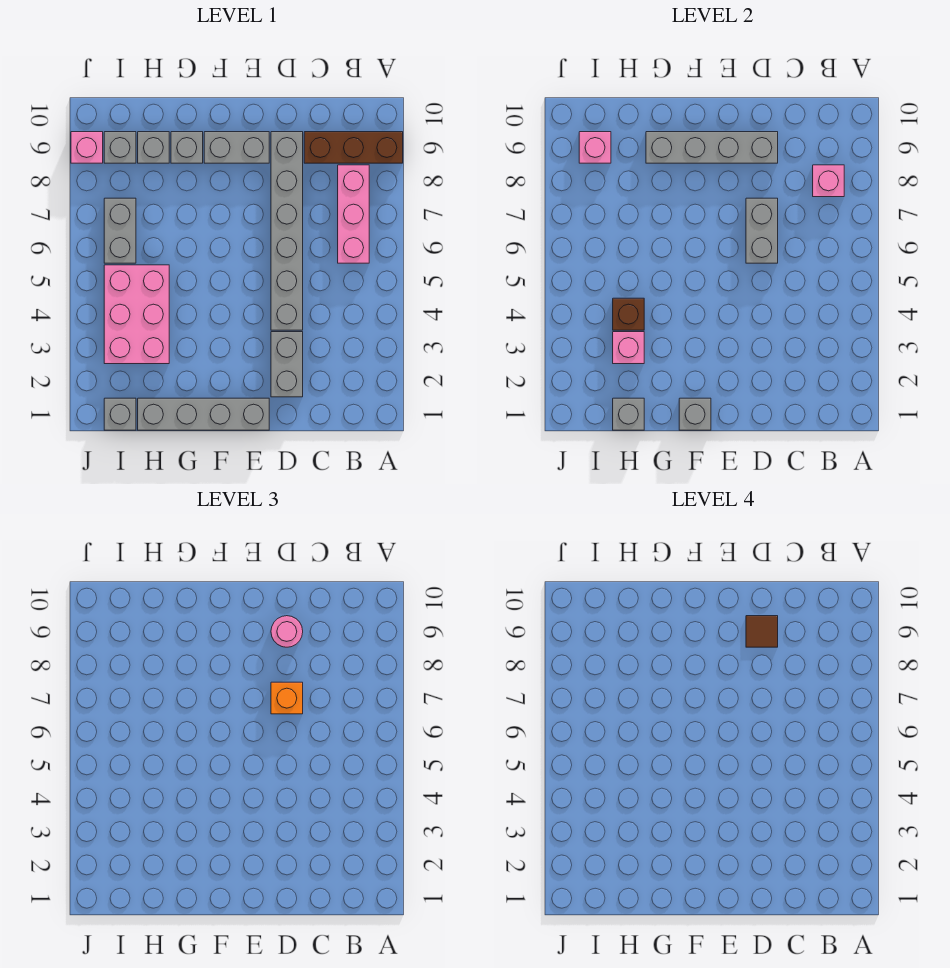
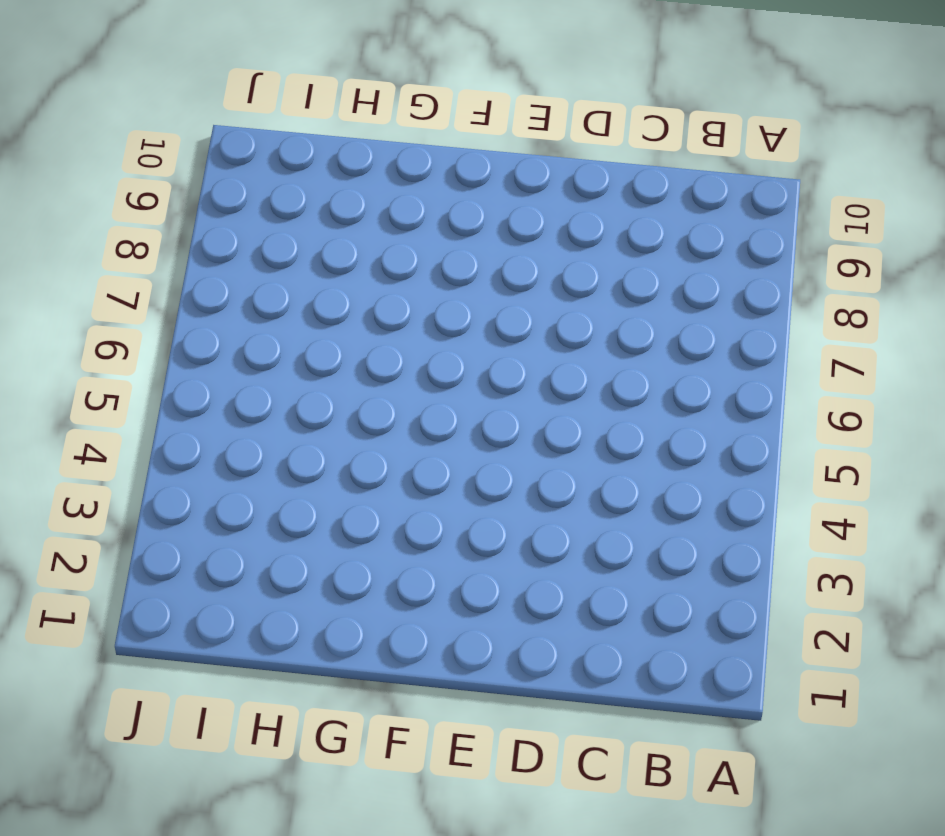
none -> brown 1x3 brick [304,132,403,163]
none -> pink 1x3 brick [338,165,369,263]
none -> grey 1x2 brick [271,332,303,397]

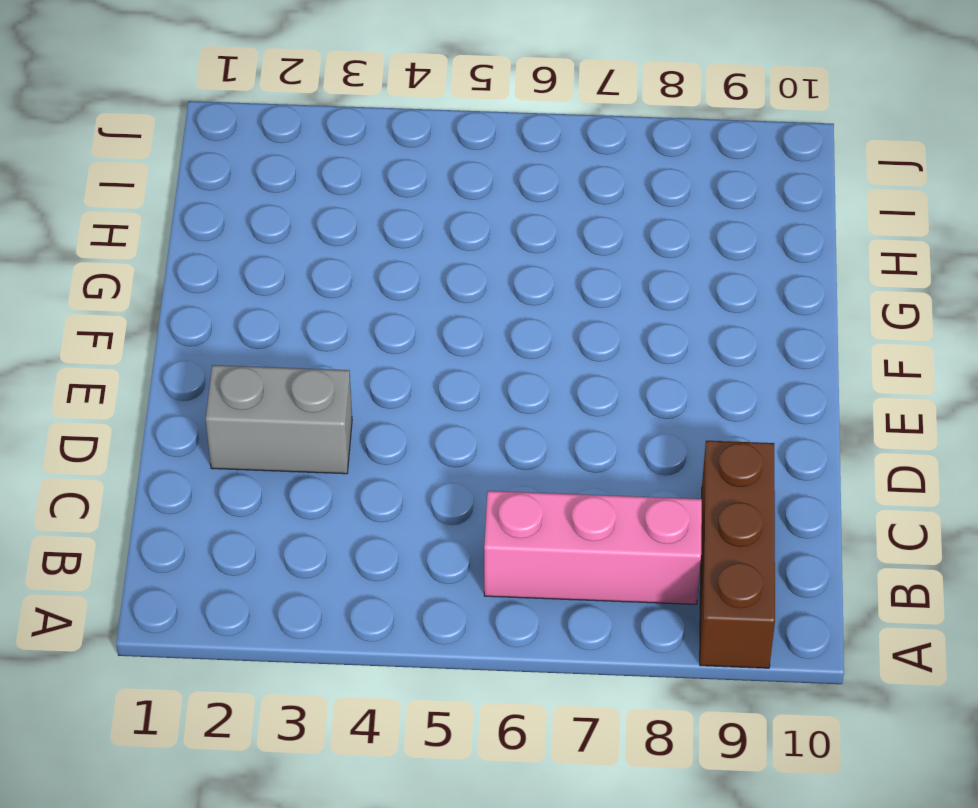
none -> grey 1x6 brick [271,132,303,330]
none -> grey 1x4 brick [138,398,269,430]
none -> grey 1x2 brick [204,132,269,163]

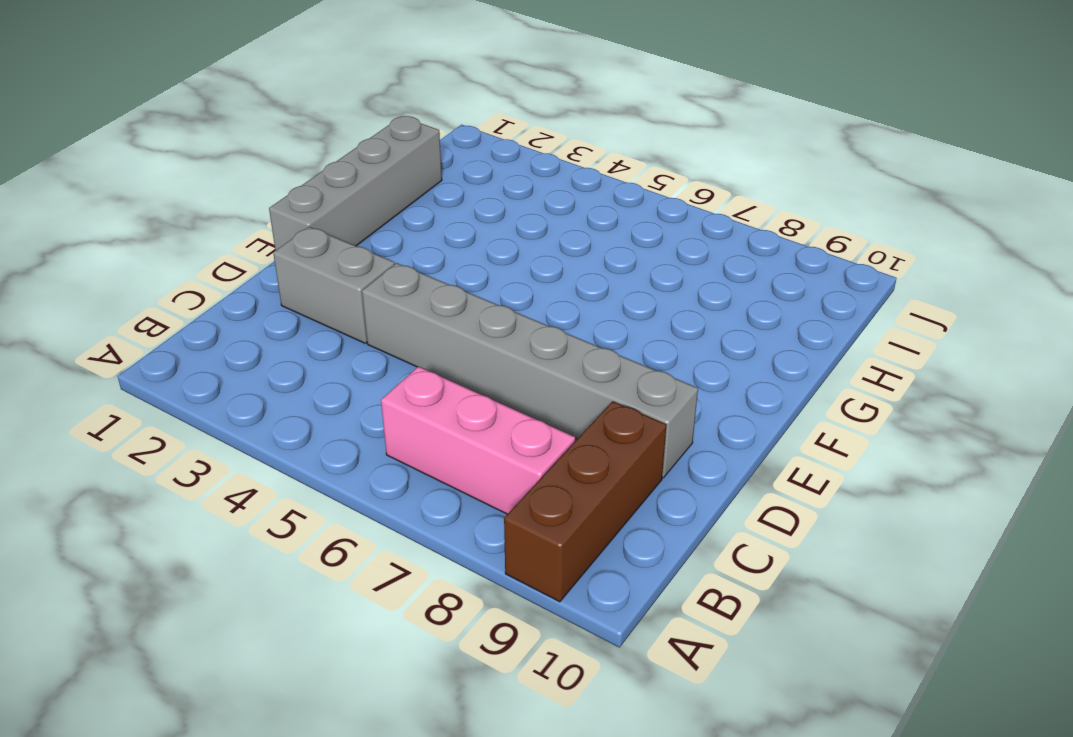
none -> grey 1x2 brick [204,132,269,163]
none -> grey 1x1 brick [171,132,203,163]
none -> pink 2x3 brick [104,265,169,364]

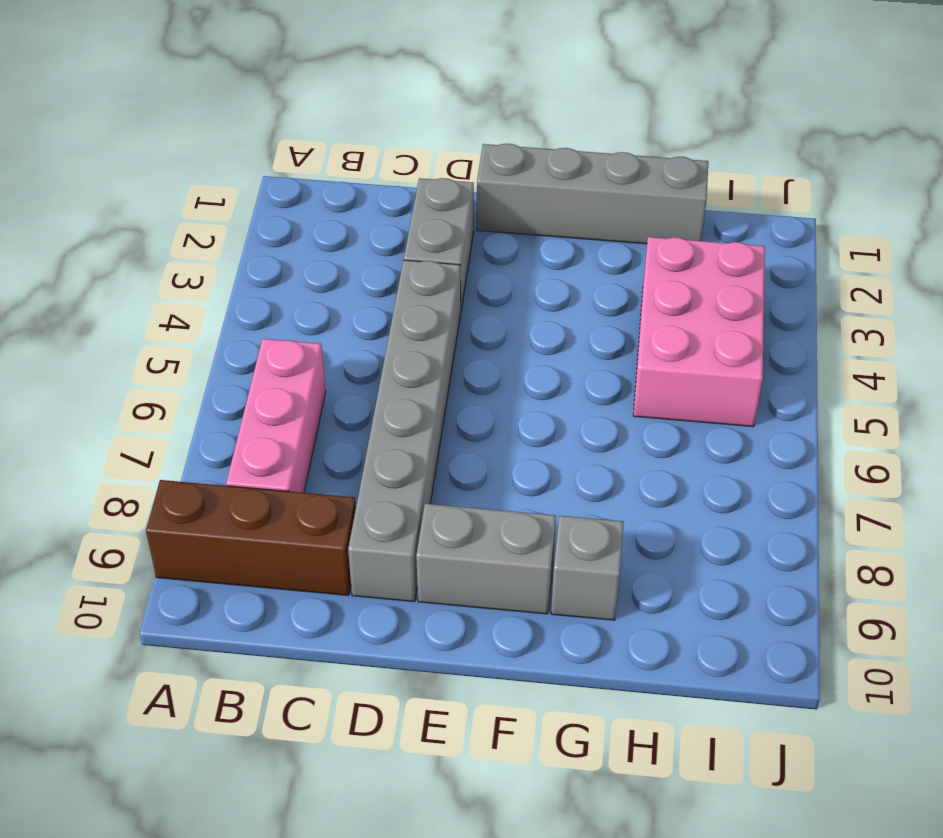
none -> grey 1x1 brick [138,132,169,163]
none -> grey 1x1 brick [104,398,136,430]
none -> grey 1x2 brick [104,198,136,263]

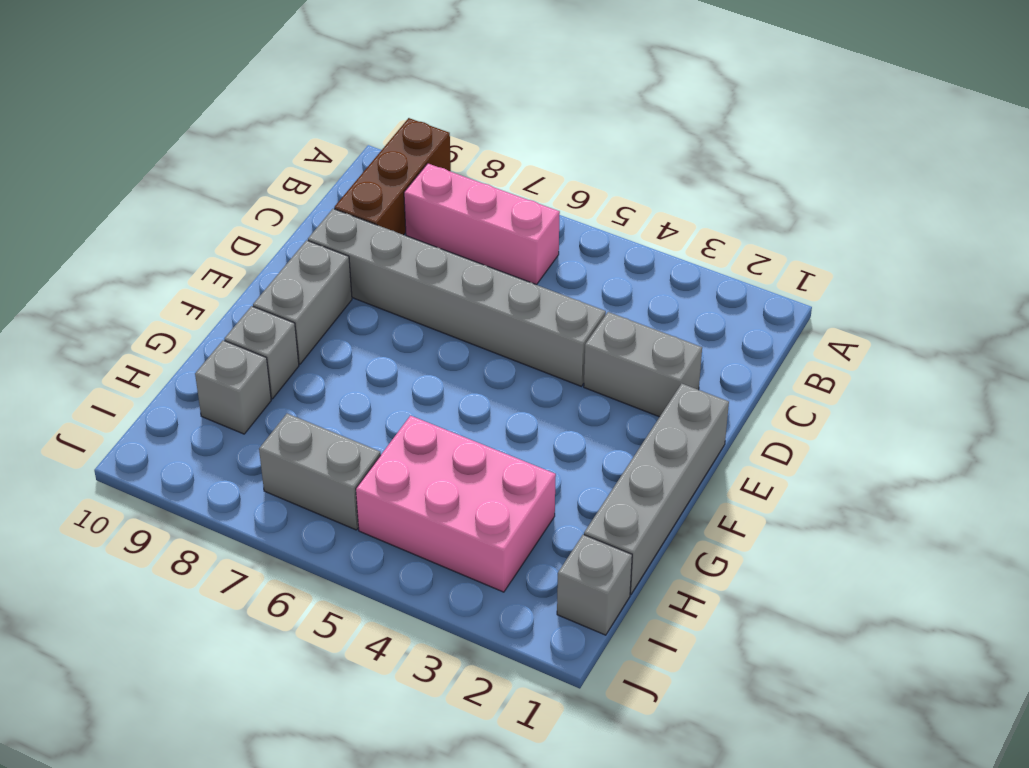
none -> grey 1x1 brick [104,132,136,163]
none -> pink 1x1 brick [71,132,103,163]
none -> pink 1x1 brick [813,165,844,197]

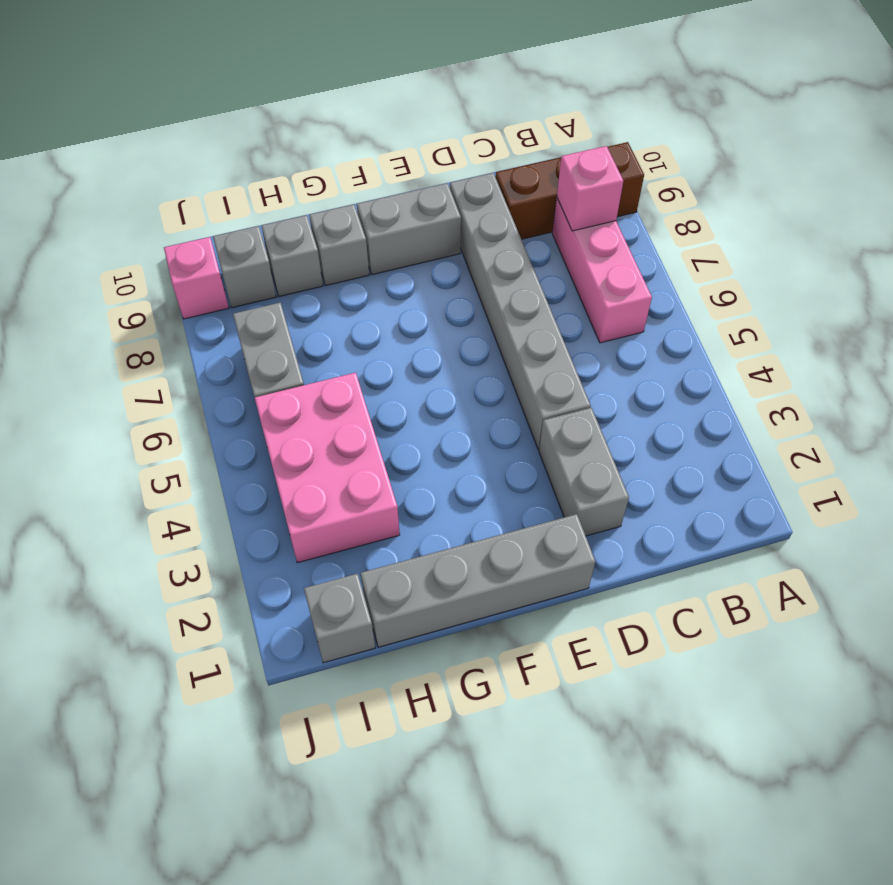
none -> grey 1x2 brick [746,198,778,263]
none -> grey 1x4 brick [646,132,778,163]
none -> grey 1x1 brick [679,398,711,430]

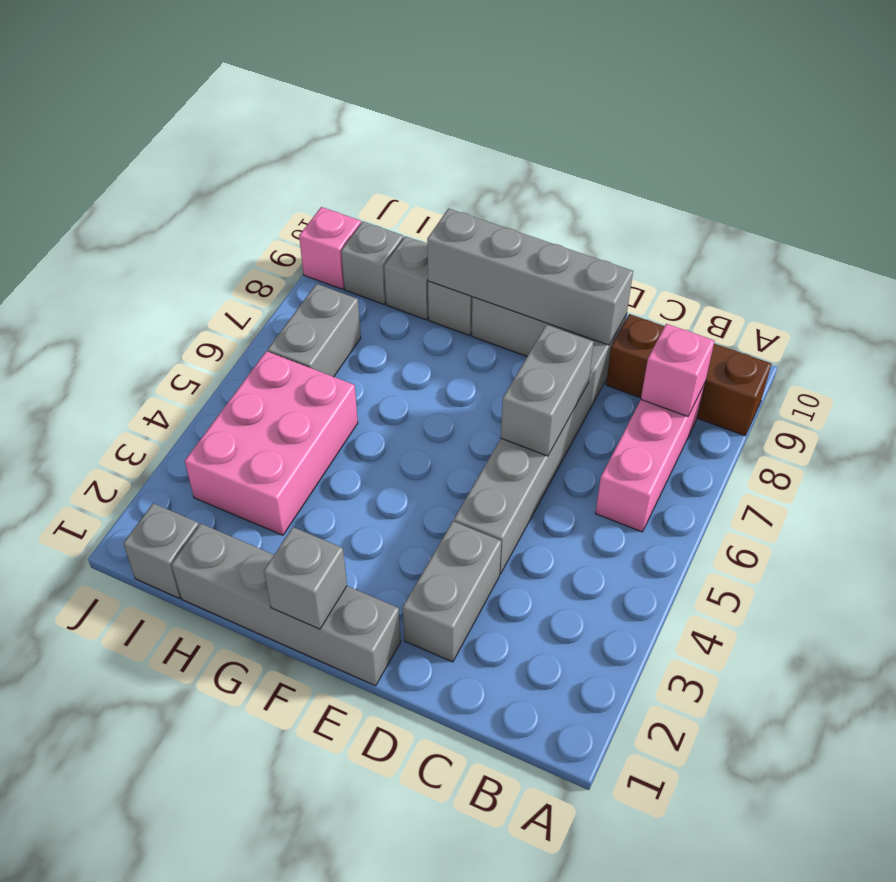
none -> grey 1x1 brick [613,398,644,430]
none -> pink 1x1 brick [613,332,644,364]
none -> brown 1x1 brick [613,298,644,330]

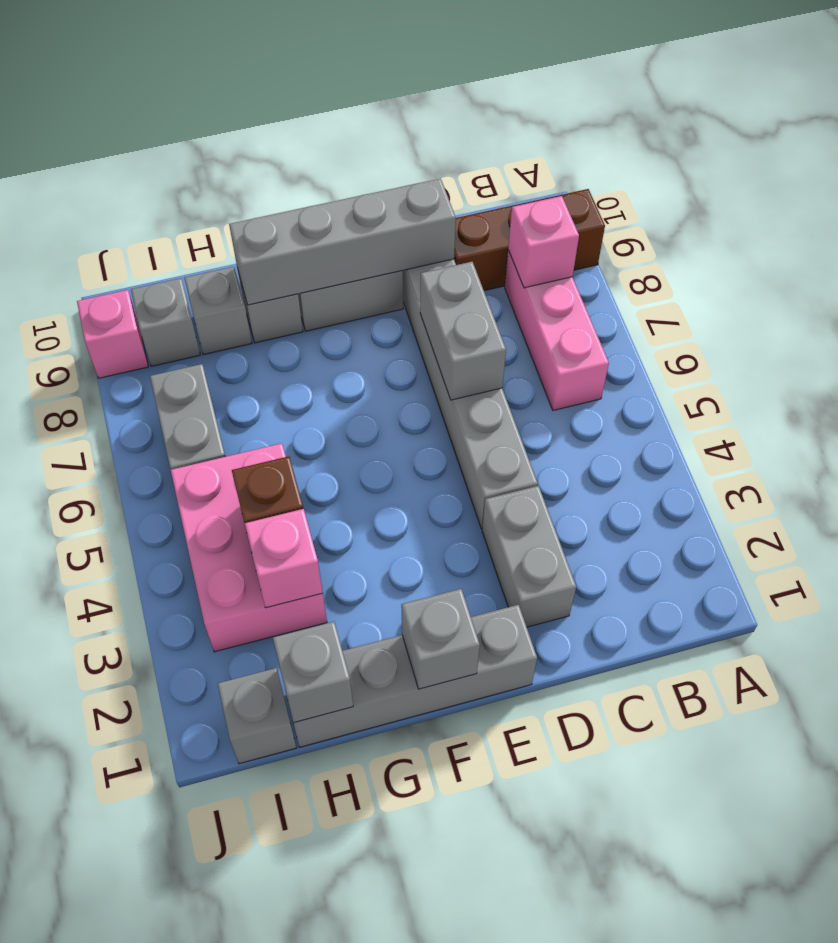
none -> pink 1x1 brick [579,132,611,163]
none -> orange 1x1 brick [271,682,303,714]
none -> pink 1x1 round brick [271,616,303,647]

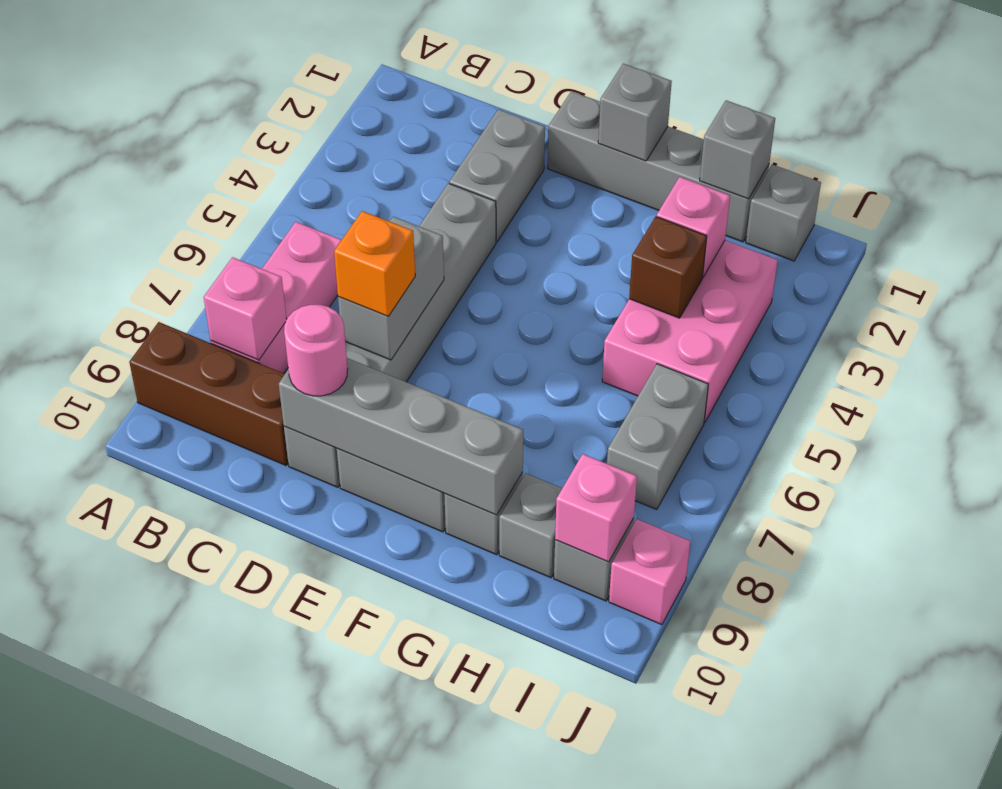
none -> brown 1x1 tile [746,616,778,647]

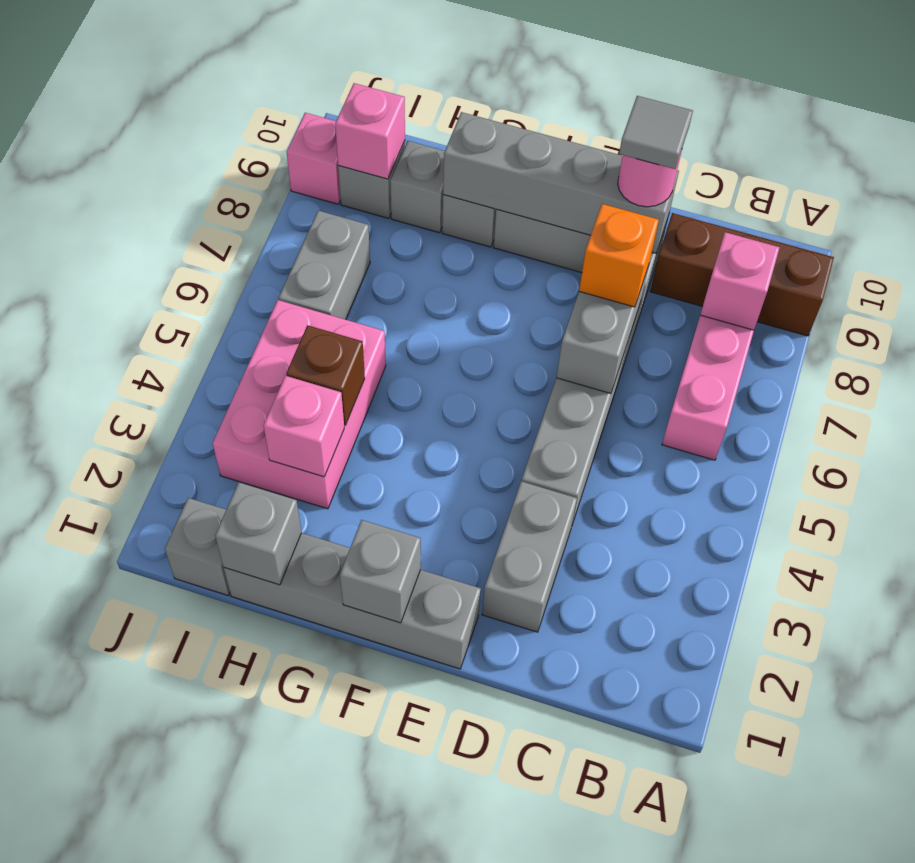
grey 1x1 tile [619,96,693,169] -> brown 1x1 tile [746,616,778,647]

